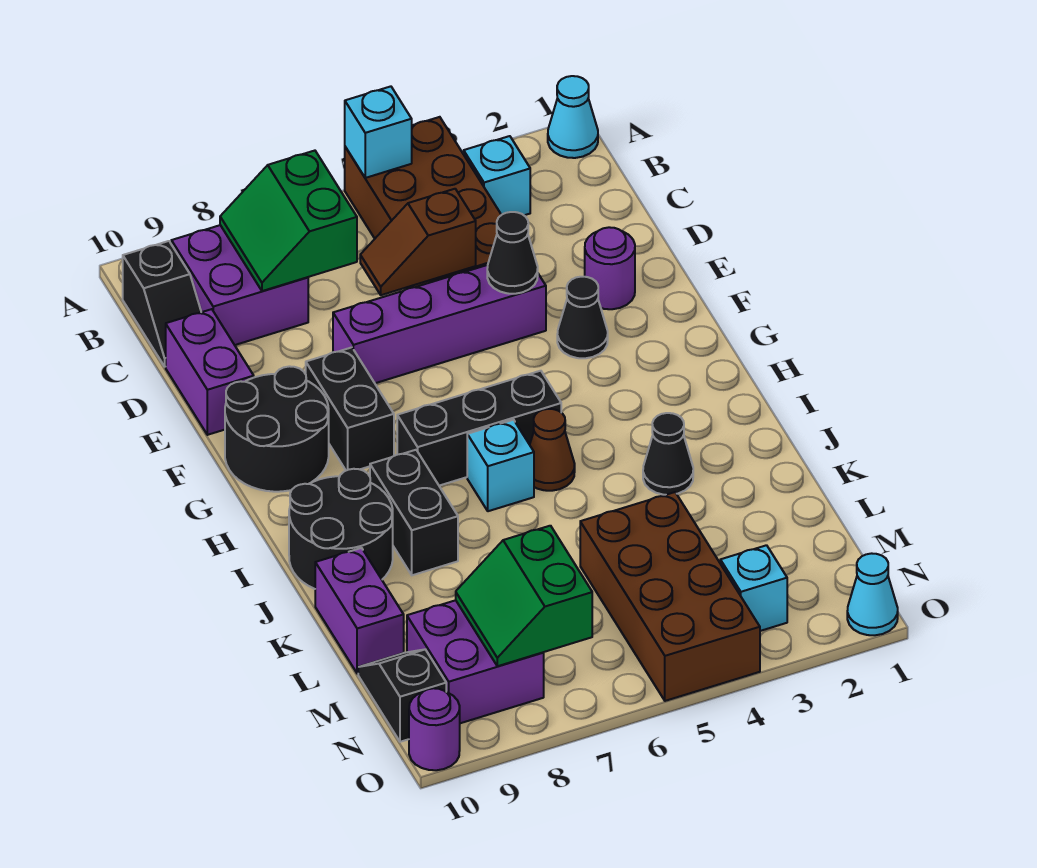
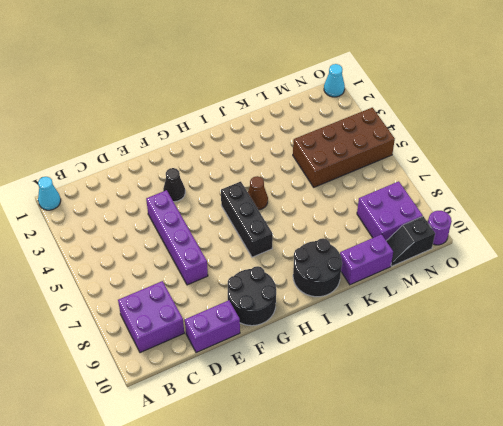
none -> brown 2x4 brick [345,117,501,289]
none -> cyan 1x1 brick [464,136,530,215]
none -> black 1x2 slope [123,241,201,367]

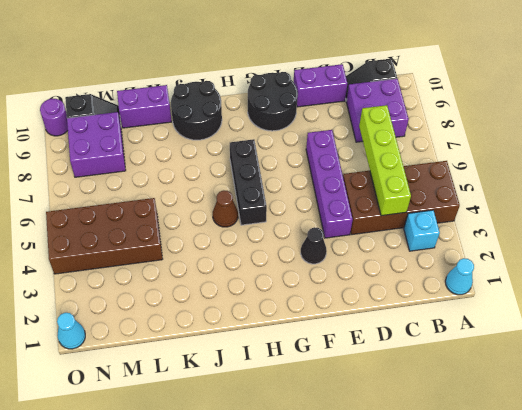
lime 1x4 brick [359,105,411,216] -> green 2x2 slope [220,151,357,291]
none -> purple 1x1 round brick [585,227,635,309]
none -> black 1x2 brick [306,347,394,470]
none -> cyan 1x1 brick [467,420,534,511]

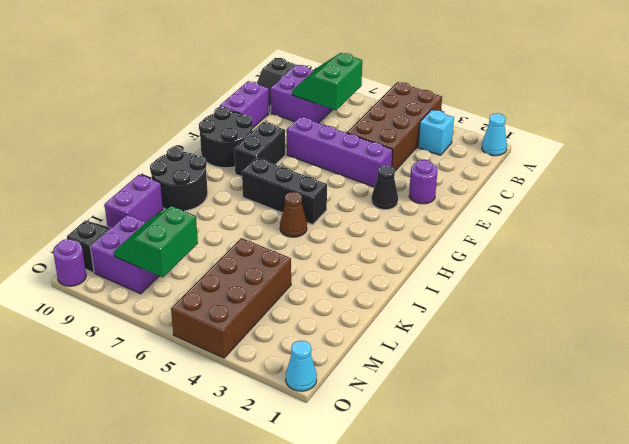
none -> cyan 1x1 brick [467,420,534,511]
none -> black 1x2 brick [370,450,458,575]
none -> black 1x1 cone [643,413,693,495]

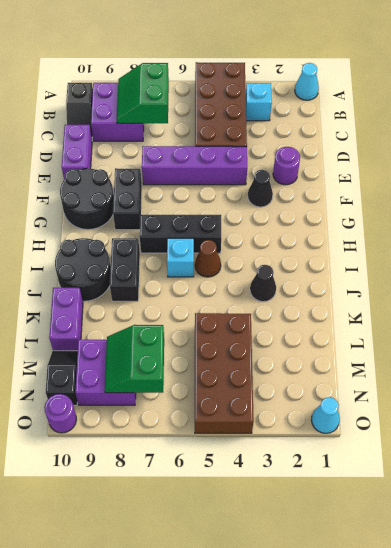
none -> cyan 1x1 brick [720,545,787,631]
none -> cyan 1x1 brick [345,86,412,178]
none -> brown 1x2 slope [360,189,476,295]

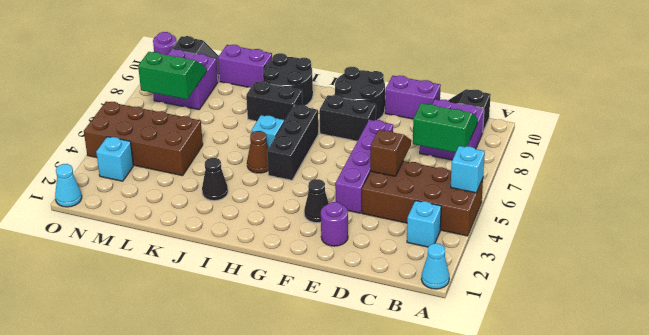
none -> black 1x1 cone [487,212,538,294]

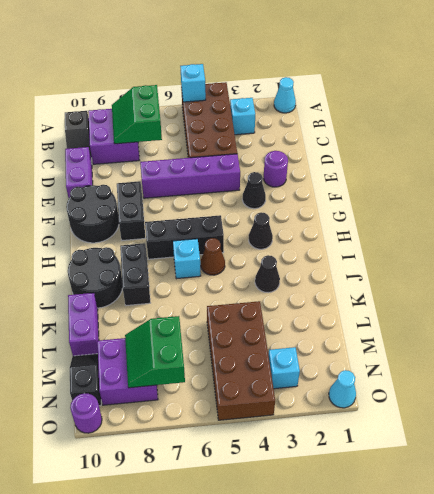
black 1x1 cone [249,212,273,249] -> black 1x1 cone moved to [487,212,538,294]
none -> brown 1x2 slope [360,189,476,295]

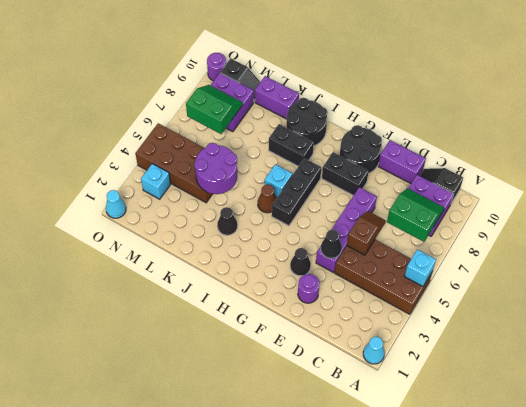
purple 2x2 round brick [194,143,237,194] -> none
none -> cyan 1x1 brick [464,136,530,215]

